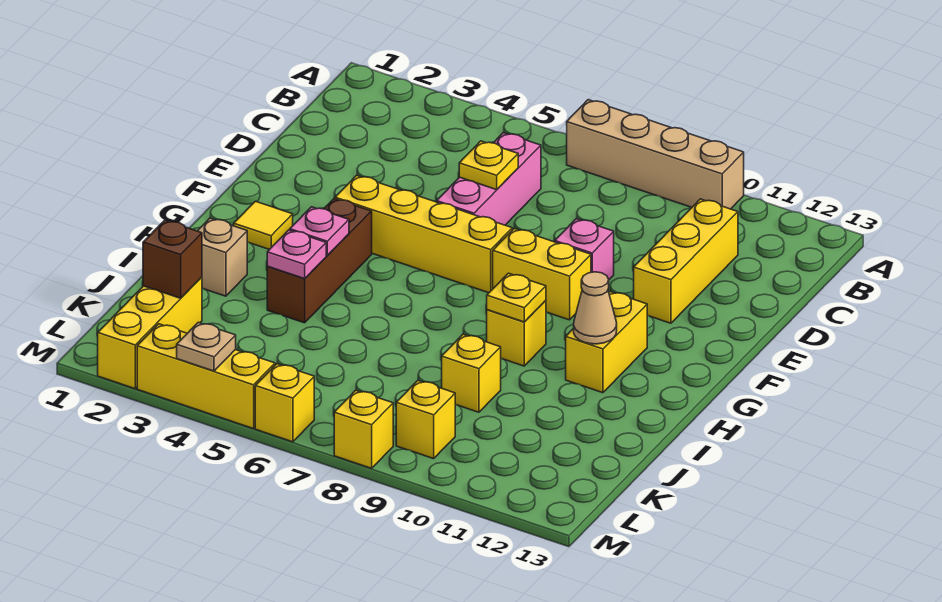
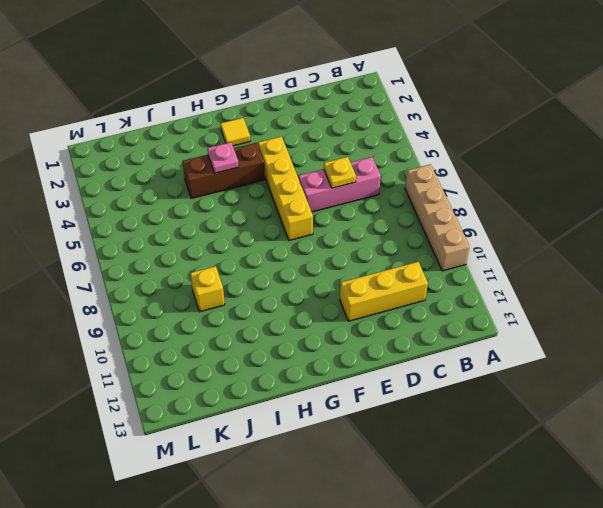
none -> pink 1x1 brick [555,219,614,279]
none -> yellow 1x2 brick [493,228,591,320]
none -> yellow 1x2 brick [566,292,647,393]

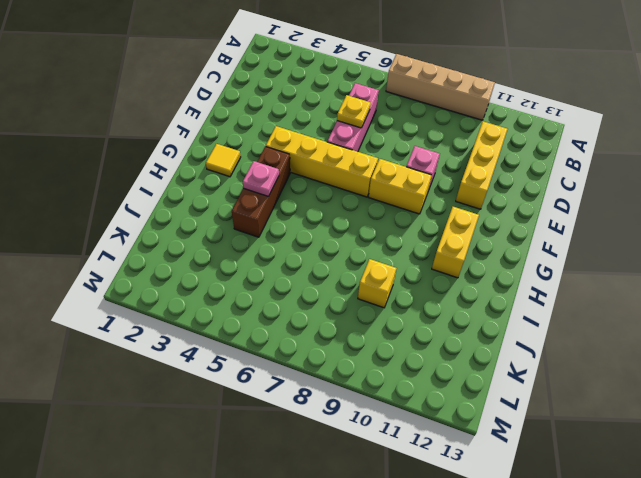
none -> yellow 1x1 brick [487,300,546,366]
none -> tan 1x1 brick [198,218,247,296]
none -> yellow 1x3 brick [98,277,202,389]

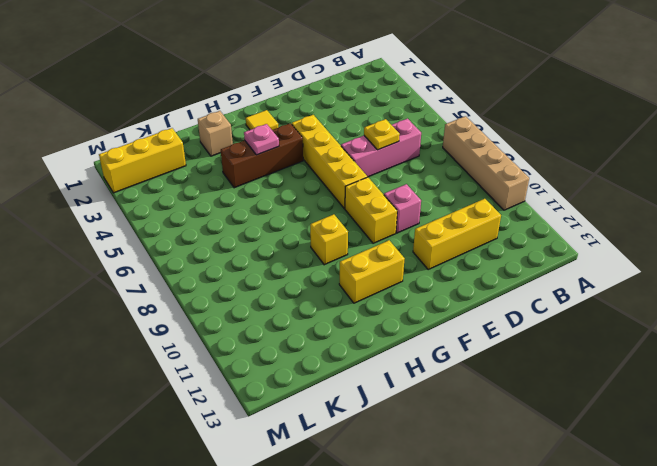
none -> yellow 1x1 brick [442,334,501,412]
none -> yellow 1x1 brick [396,381,455,459]
none -> yellow 1x3 brick [137,324,275,429]

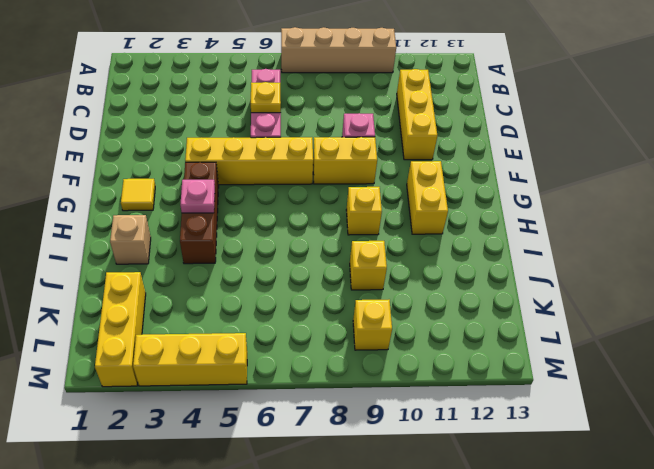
none -> yellow 1x1 brick [255,364,314,442]
none -> yellow 1x1 brick [334,390,393,468]
none -> yellow 1x1 plate [487,273,546,322]

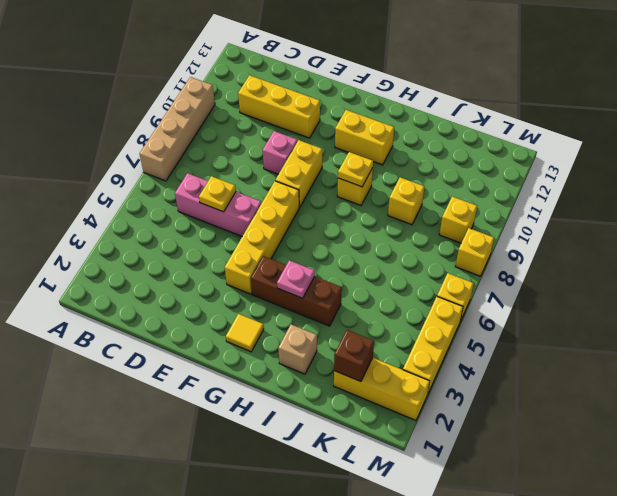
none -> tan 1x1 cone [574,272,617,344]
none -> pink 1x1 plate [267,230,326,279]
none -> tan 1x1 plate [177,322,236,371]

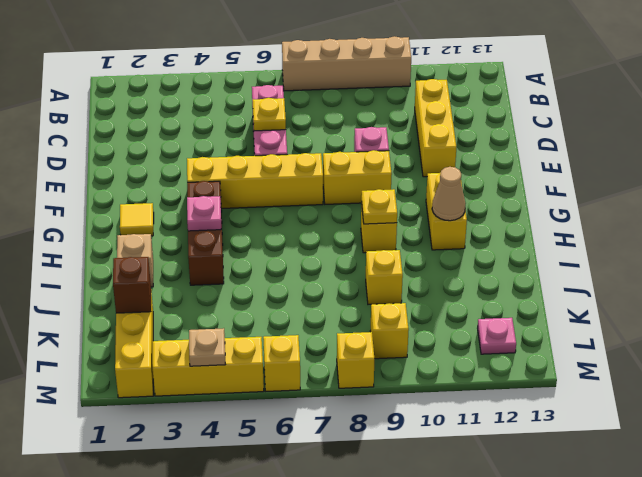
pink 1x1 plate [478,318,516,354] -> pink 1x1 plate moved to [267,230,326,279]

